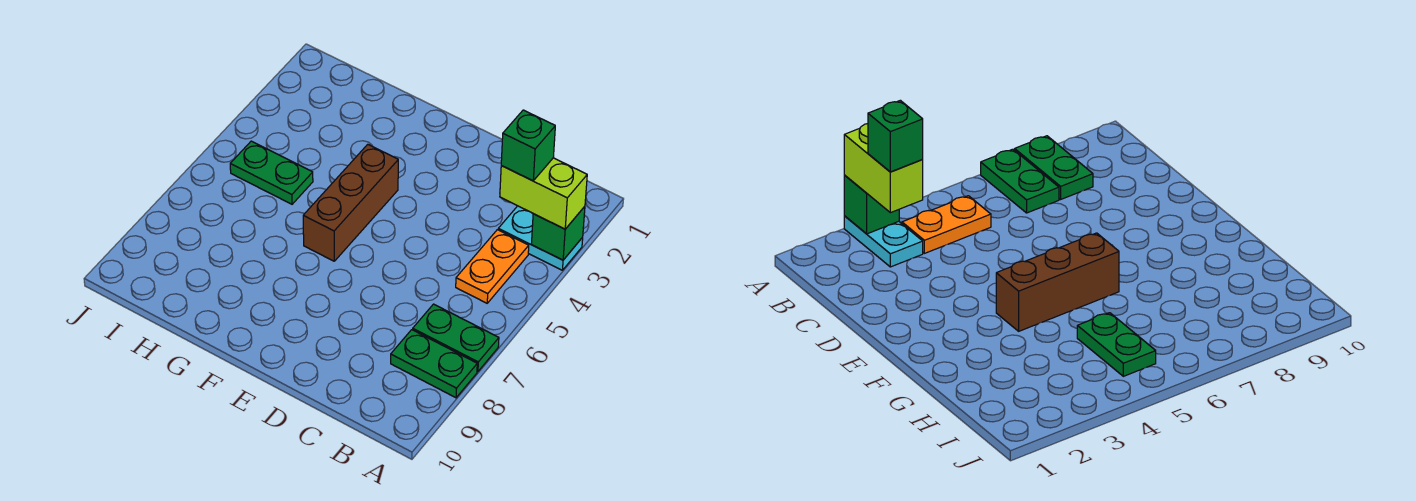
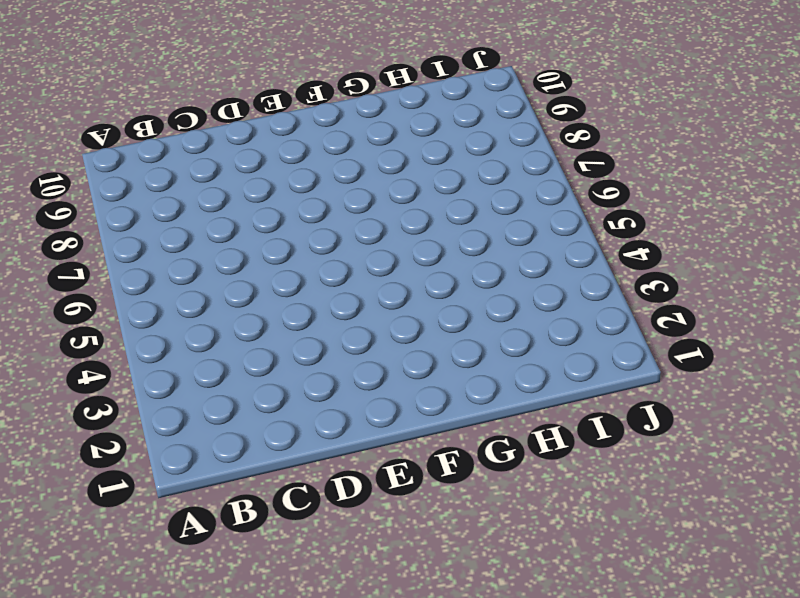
none -> cyan 1x2 plate [498,206,583,270]
none -> green 1x2 plate [413,304,499,372]

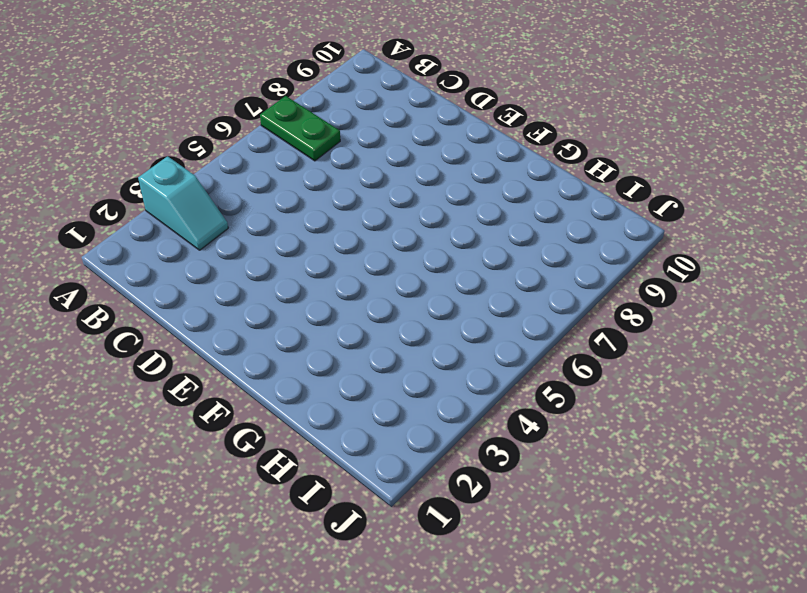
cyan 1x2 slope [138,156,228,250] -> cyan 1x2 plate [498,206,583,270]
none -> green 1x2 plate [391,330,477,398]
none -> orange 1x2 plate [456,230,529,303]

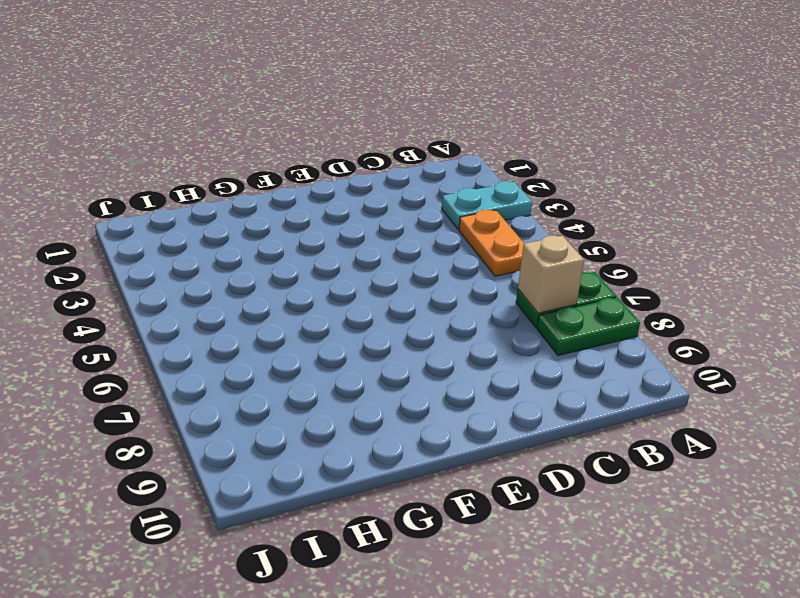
tan 1x1 brick [518,236,584,313] -> none
none -> brown 1x3 brick [303,144,398,261]
none -> green 1x2 plate [230,141,313,204]

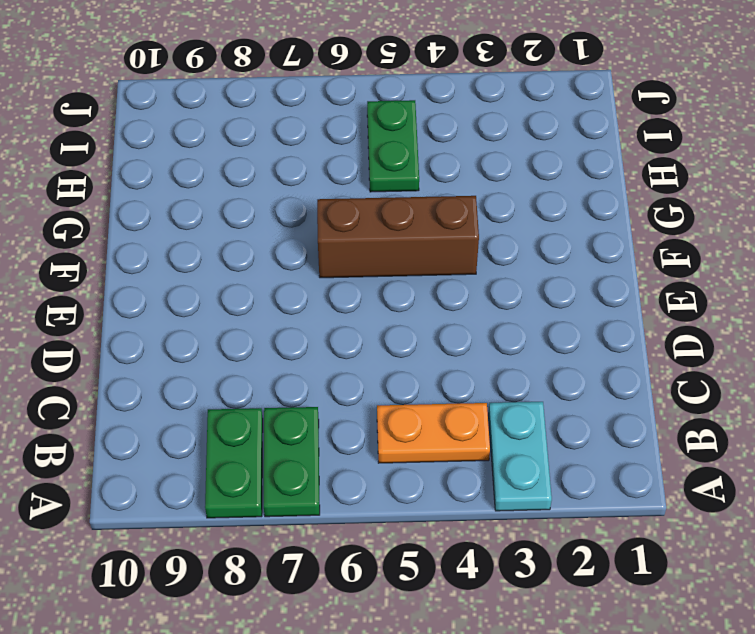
none -> green 1x1 brick [531,206,585,260]
none -> lime 1x2 brick [500,158,587,229]

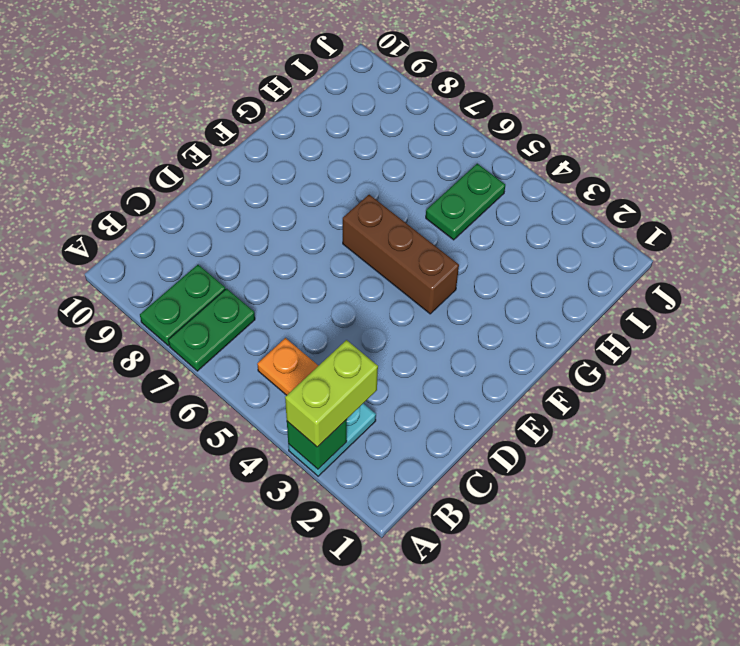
none -> green 1x1 brick [501,110,555,181]

